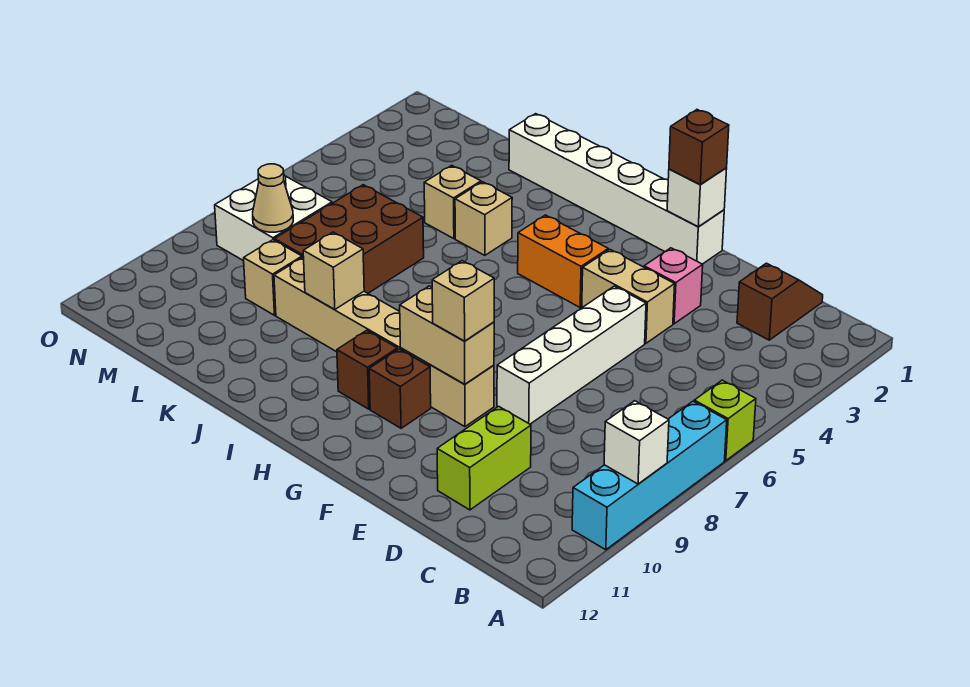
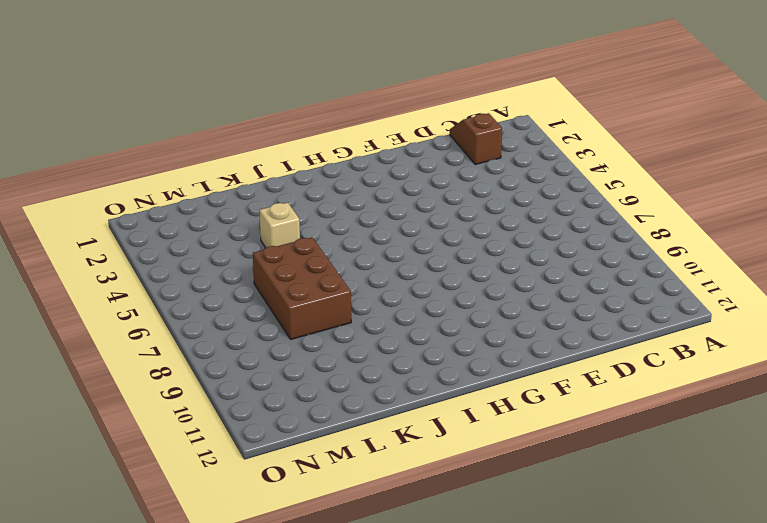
none -> lime 1x1 brick [694,380,756,461]
none -> cyan 1x4 brick [572,401,727,550]
none -> lime 1x2 brick [437,406,531,510]

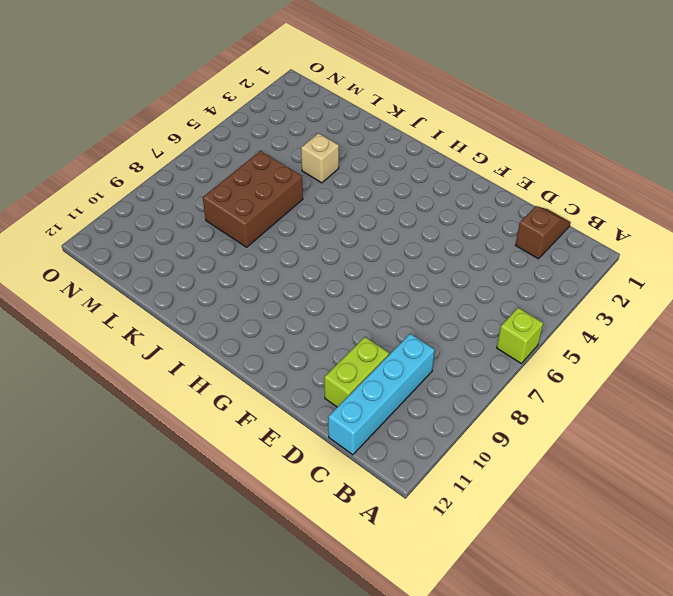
cyan 1x4 brick [328,334,435,455] -> cyan 1x4 brick moved to [572,401,727,550]
none -> pink 1x1 brick [644,248,703,324]
none -> tan 1x2 brick [582,250,675,343]
none -> white 1x4 brick [497,286,646,424]

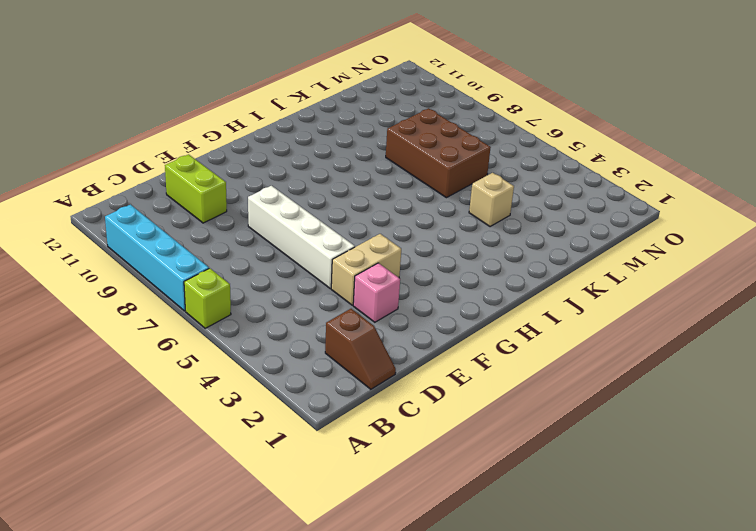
none -> white 1x6 brick [509,114,724,264]
none -> tan 1x6 brick [274,257,494,427]
none -> orange 1x2 brick [518,215,608,307]

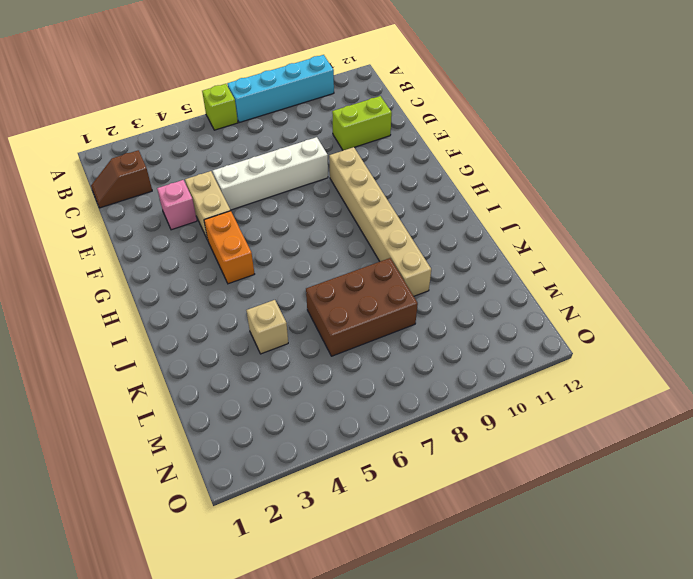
none -> white 1x6 brick [509,114,724,264]
none -> brown 1x1 brick [369,349,431,428]
none -> brown 1x1 brick [337,330,397,409]

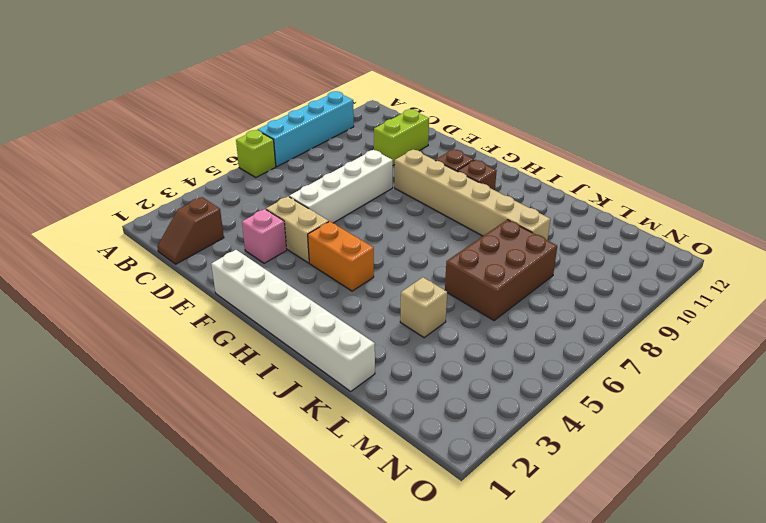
none -> tan 1x1 brick [455,182,512,255]
none -> tan 1x1 brick [244,240,302,315]
none -> white 2x2 brick [215,175,332,261]

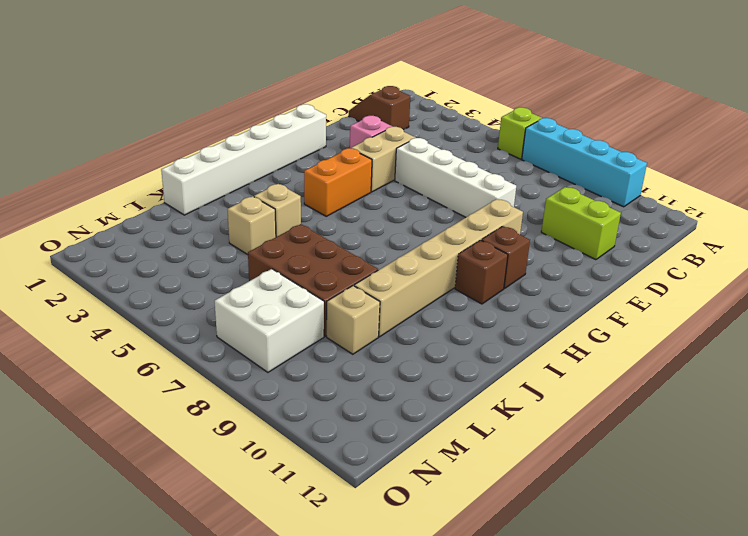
none -> white 1x1 brick [604,401,669,484]
none -> white 1x1 brick [667,168,727,227]
none -> tan 1x2 brick [400,286,494,384]

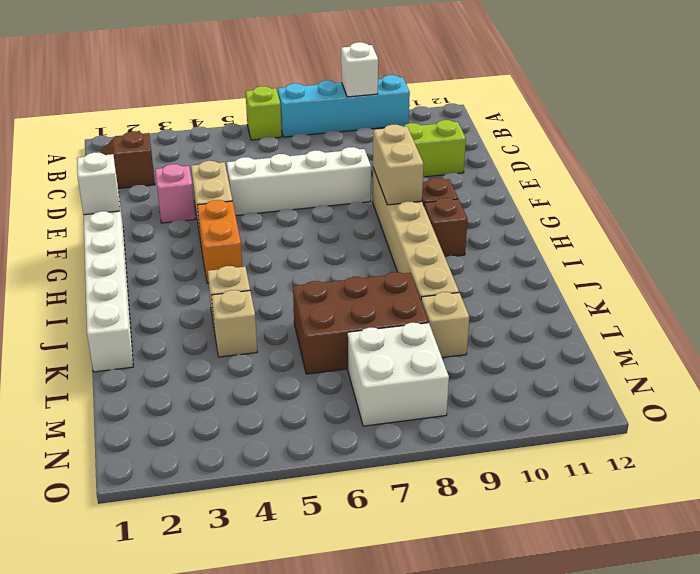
none -> tan 1x1 brick [303,232,364,310]
none -> tan 1x1 cone [253,164,293,232]
none -> brown 1x1 brick [669,110,729,184]

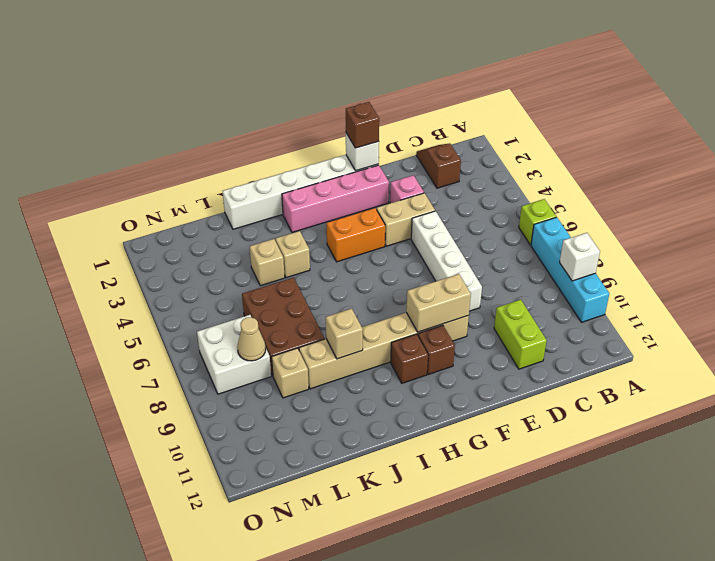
pink 1x4 brick [282,165,389,232] -> none
none -> tan 1x1 brick [432,261,494,341]

